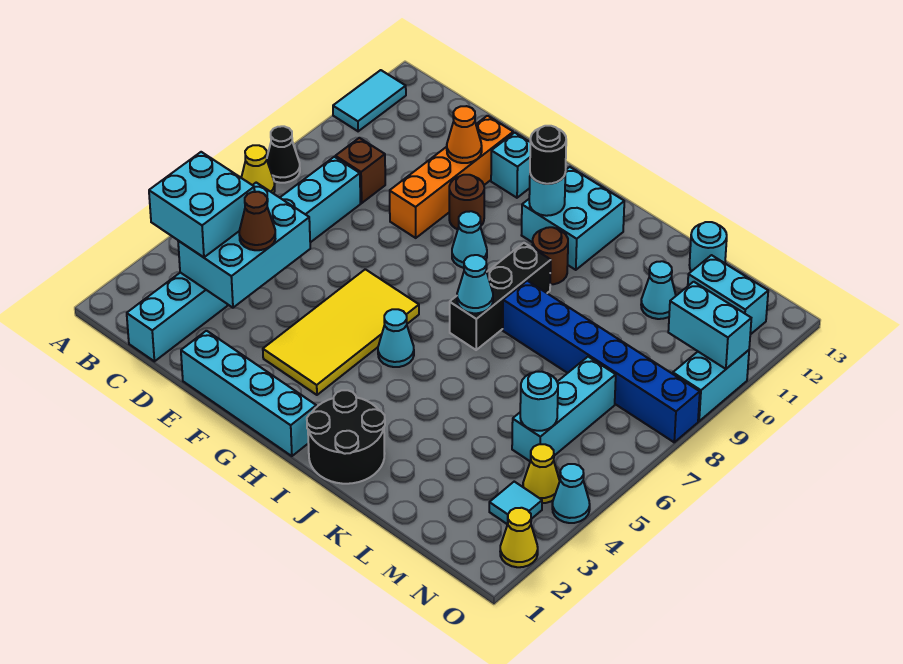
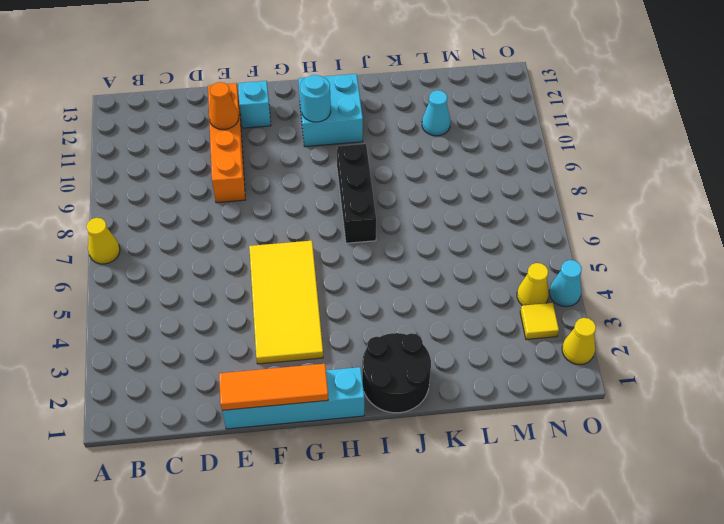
orange 1x3 tile [219,364,328,410] -> none
yellow 1x1 tile [520,303,559,340] -> cyan 1x1 tile [489,482,542,524]
none -> black 1x1 cone [267,126,300,183]
none -> cyan 1x2 tile [333,70,406,131]
none -> cyan 1x8 brick [127,157,361,361]
none -> brown 1x1 brick [335,138,385,203]

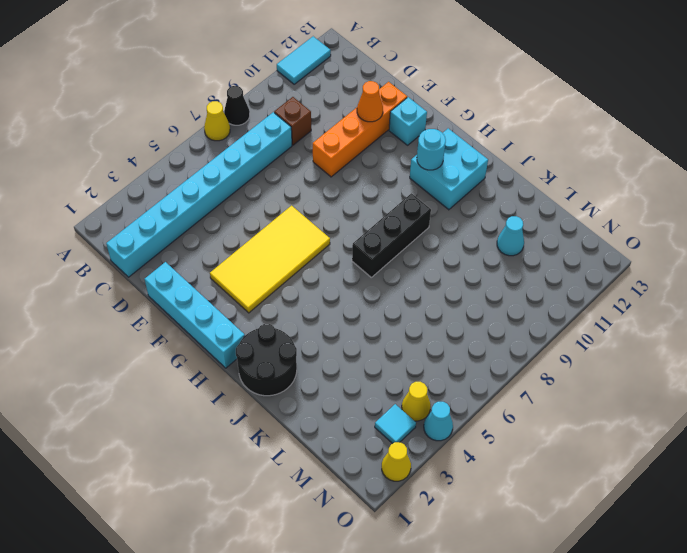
none -> brown 1x1 round brick [449,175,484,229]
none -> cyan 1x1 cone [452,211,487,268]
none -> cyan 1x1 cone [378,309,414,367]
none -> brown 1x1 round brick [532,227,568,284]

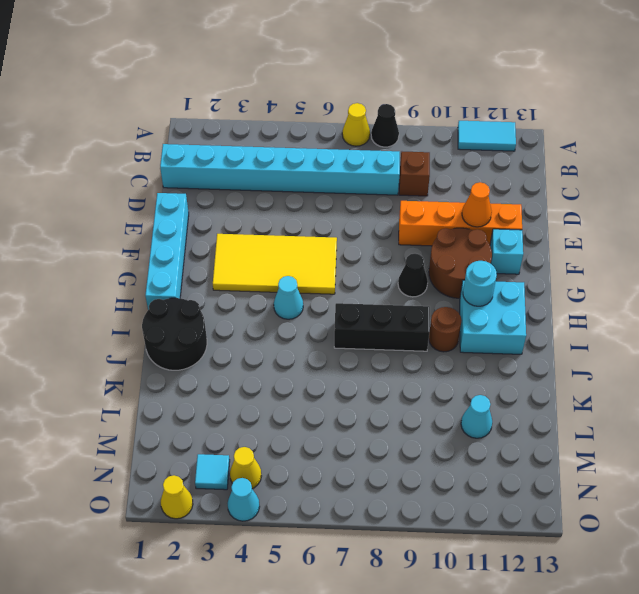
brown 2x2 round brick [429,228,492,298] -> brown 1x1 round brick [449,175,484,229]
black 1x1 cone [398,254,428,297] -> cyan 1x1 cone [452,211,487,268]
none -> blue 1x6 brick [503,281,700,442]
none -> cyan 1x1 round brick [690,222,727,271]
none -> cyan 1x3 brick [512,357,616,461]
none -> cyan 1x2 brick [688,255,768,335]

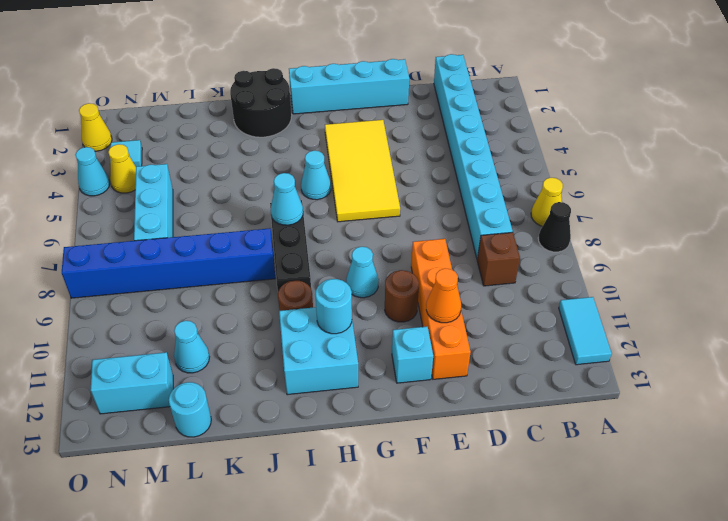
none -> cyan 1x2 brick [673,350,749,421]
none -> cyan 2x3 brick [178,183,310,308]
none -> cyan 1x1 round brick [520,372,558,431]
none -> cyan 1x2 brick [668,282,751,369]

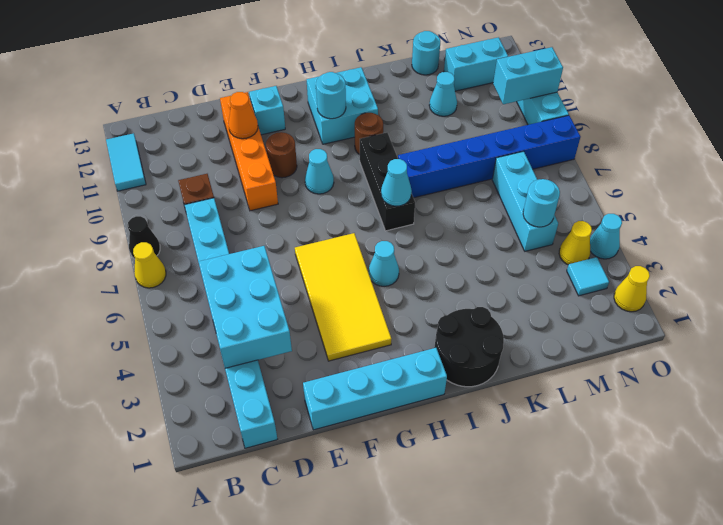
none -> cyan 2x2 brick [149,152,255,257]
none -> brown 1x1 cone [239,192,275,250]
none -> black 1x1 round brick [530,126,566,184]

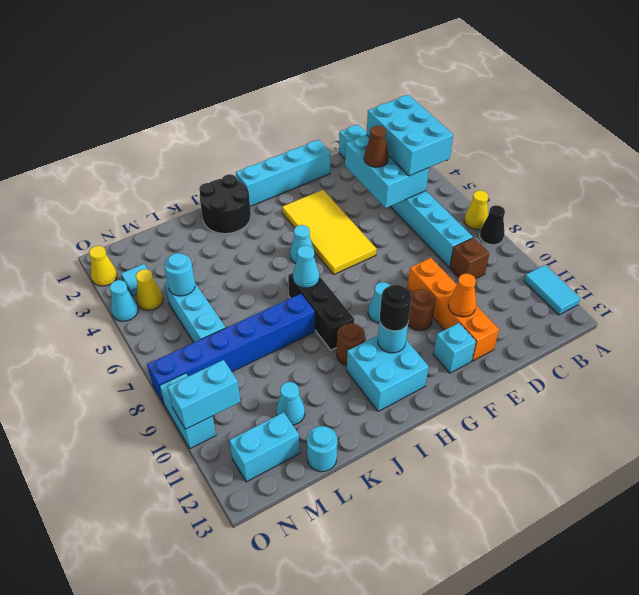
cyan 2x3 brick [367,95,453,176] -> cyan 2x2 brick [149,152,255,257]

